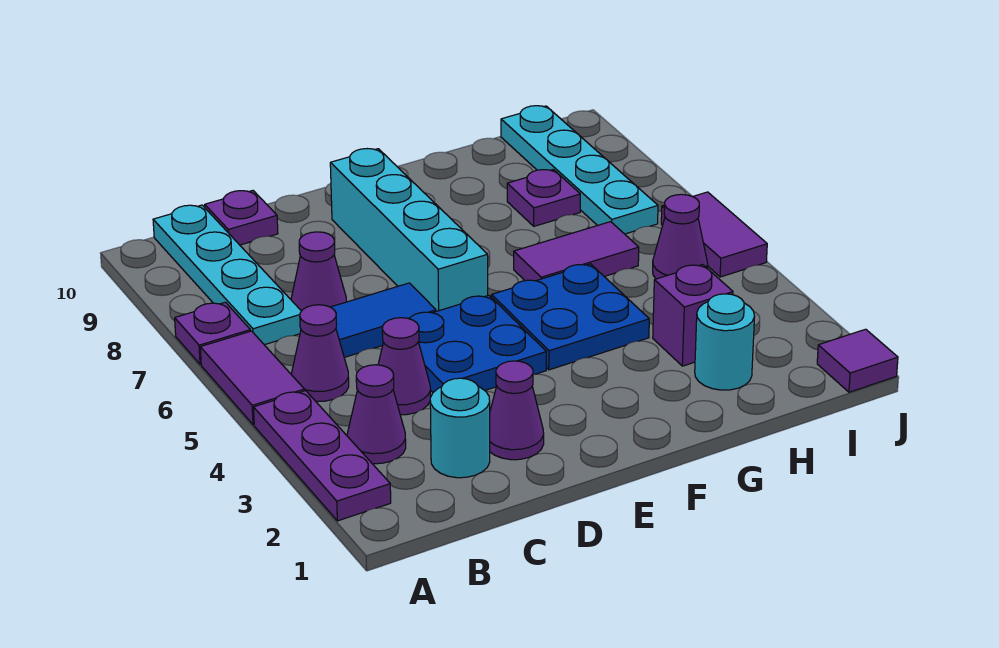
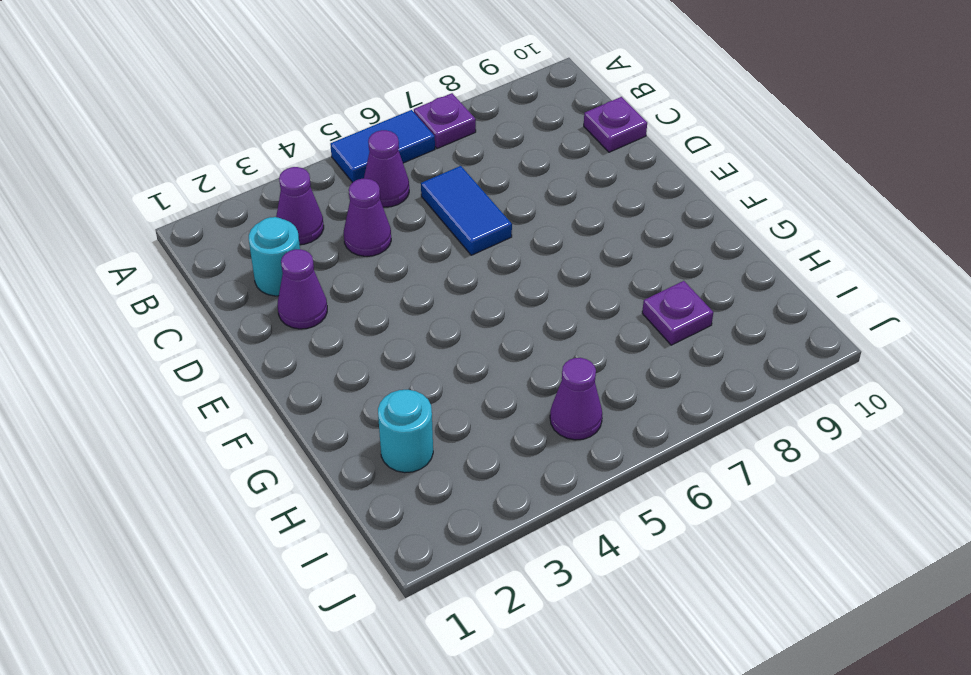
blue 1x2 tile [330,110,435,183] -> purple 1x2 tile [200,331,304,425]
none -> purple 1x3 plate [254,391,391,521]
none -> cyan 1x4 plate [153,205,301,345]
none -> purple 1x1 cone [291,232,346,311]

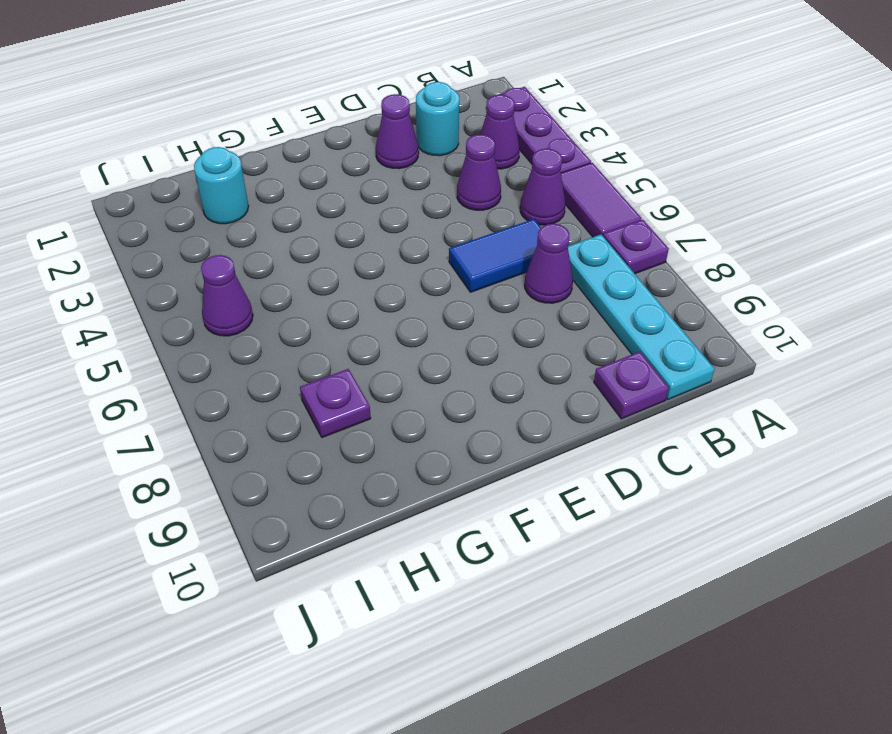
none -> blue 2x2 plate [410,295,546,392]
none -> cyan 1x4 brick [330,149,488,311]
none -> blue 2x2 plate [492,264,649,370]

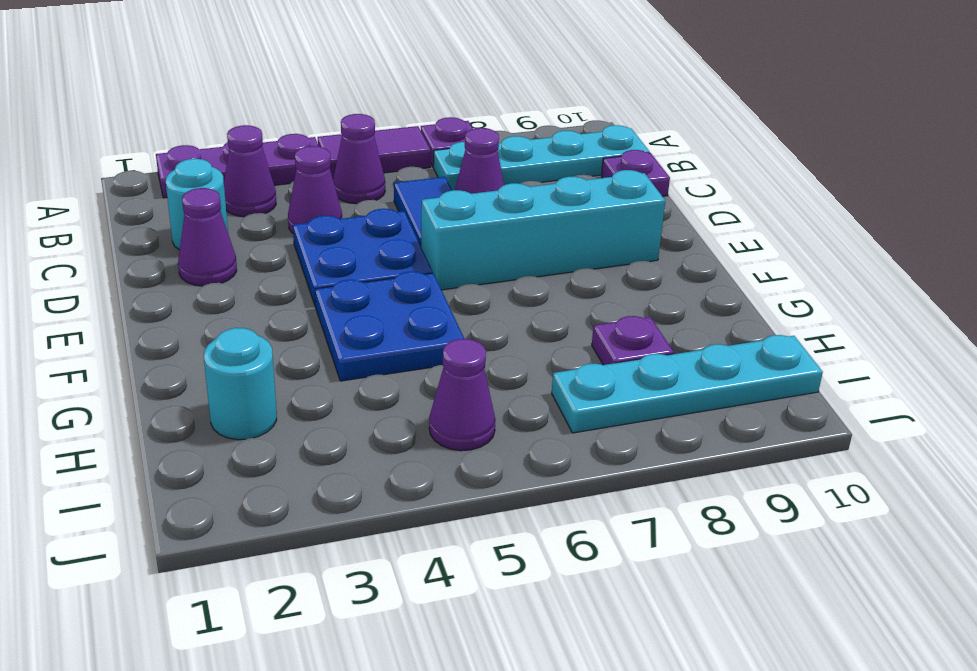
none -> purple 1x2 tile [514,222,639,281]
none -> purple 1x1 brick [653,265,733,366]
none -> purple 1x1 tile [817,329,898,392]

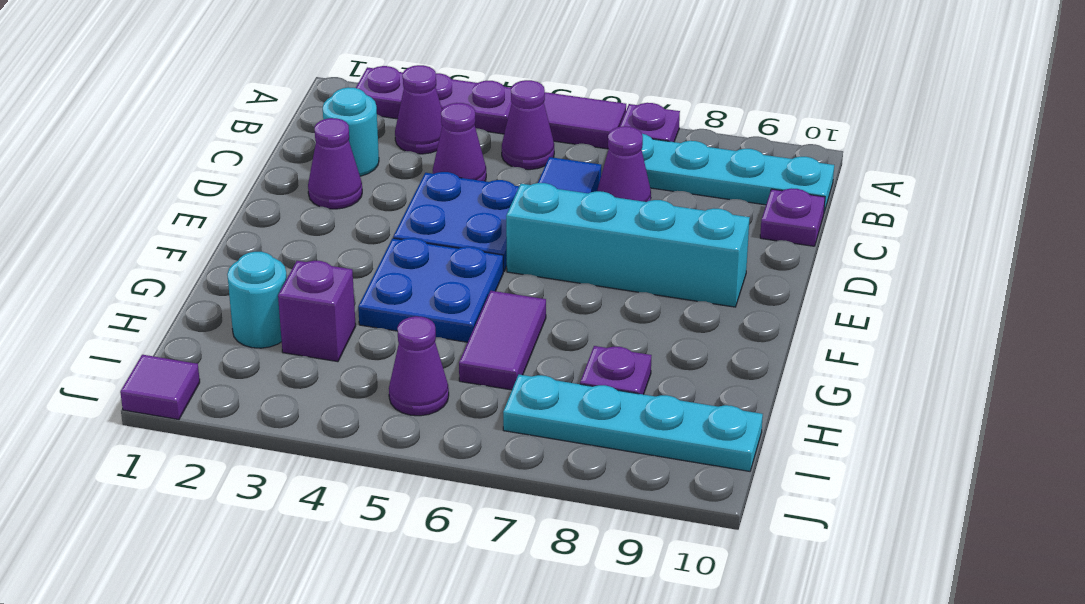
none -> purple 1x2 tile [661,192,767,277]

